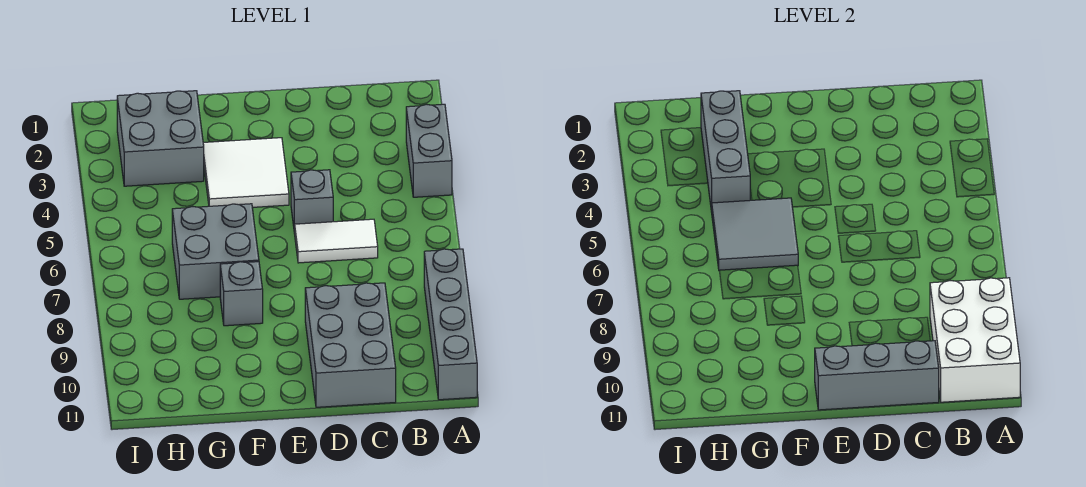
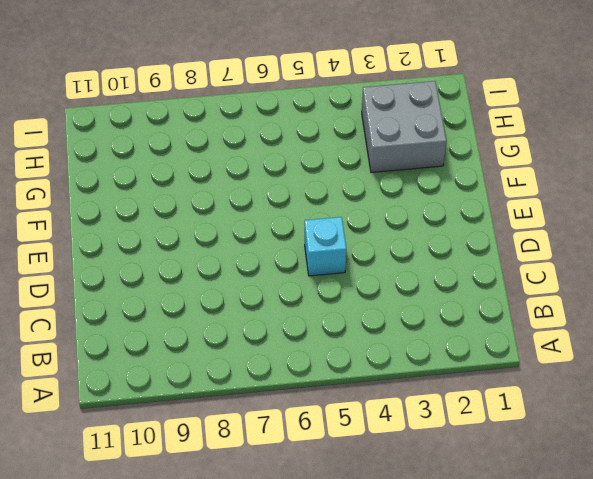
cyan 1x1 brick [305,217,346,276] -> grey 1x1 brick [291,170,333,234]
none -> grey 1x2 brick [406,104,452,197]
none -> grey 1x4 brick [424,249,477,400]
none -> white 1x2 tile [295,219,378,263]

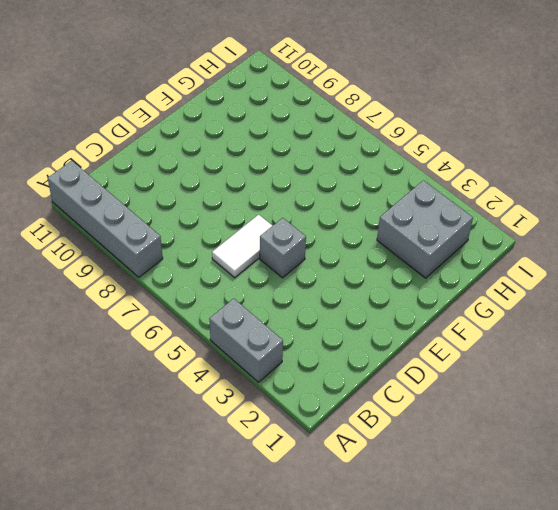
none -> grey 2x3 brick [305,283,396,407]
none -> white 2x2 tile [203,138,289,207]
none -> grey 2x2 brick [172,204,259,299]

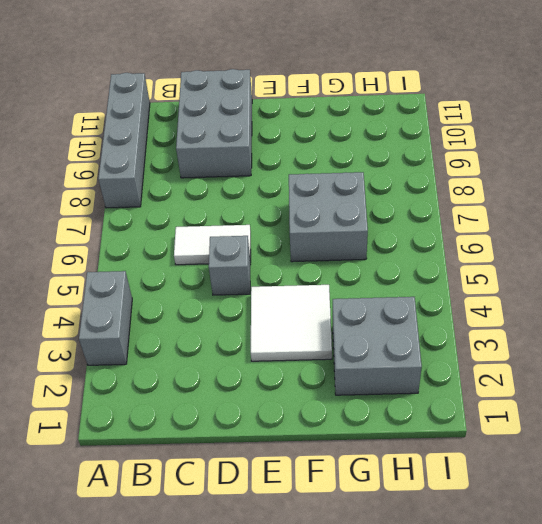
none -> grey 1x1 brick [220,262,263,326]
none -> white 2x3 brick [930,278,1020,402]
none -> grey 1x3 brick [815,341,939,410]

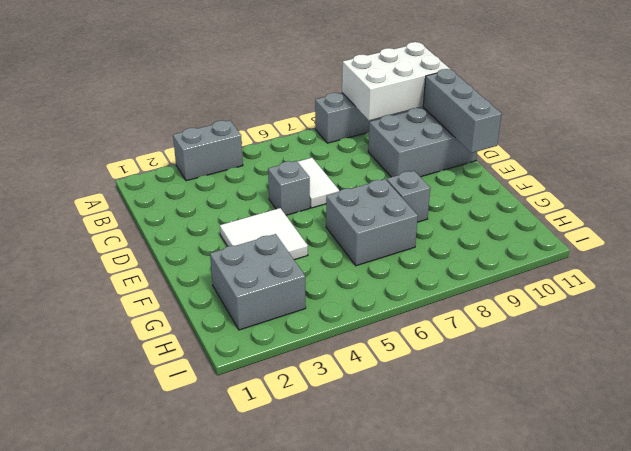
none -> grey 2x2 tile [712,198,798,270]
none -> grey 1x3 brick [701,91,750,212]

